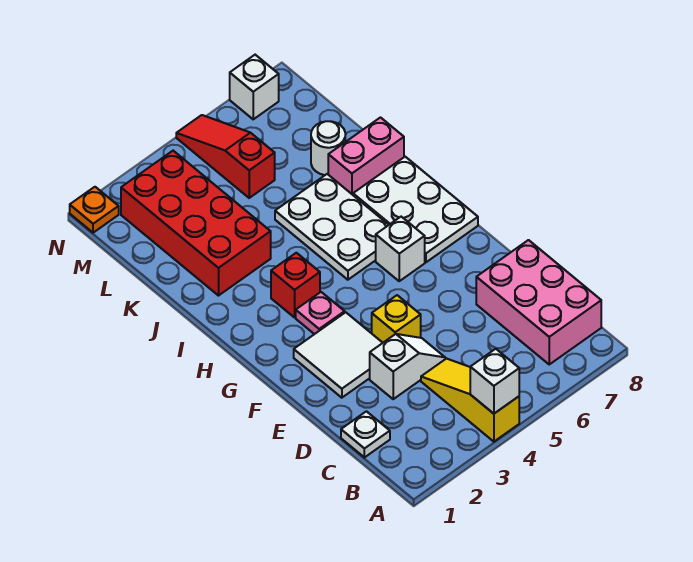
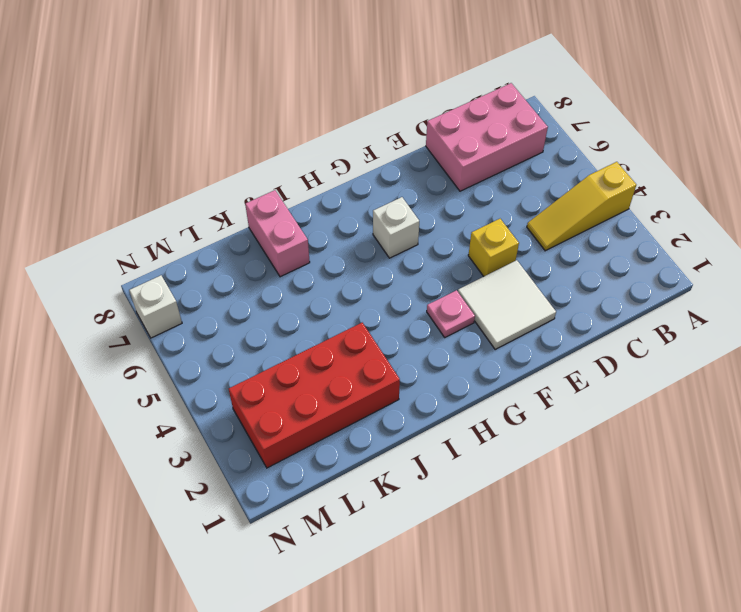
none -> white 1x1 plate [341,411,390,457]
none -> white 1x2 slope [370,334,445,399]
none -> white 2x3 plate [353,157,478,262]

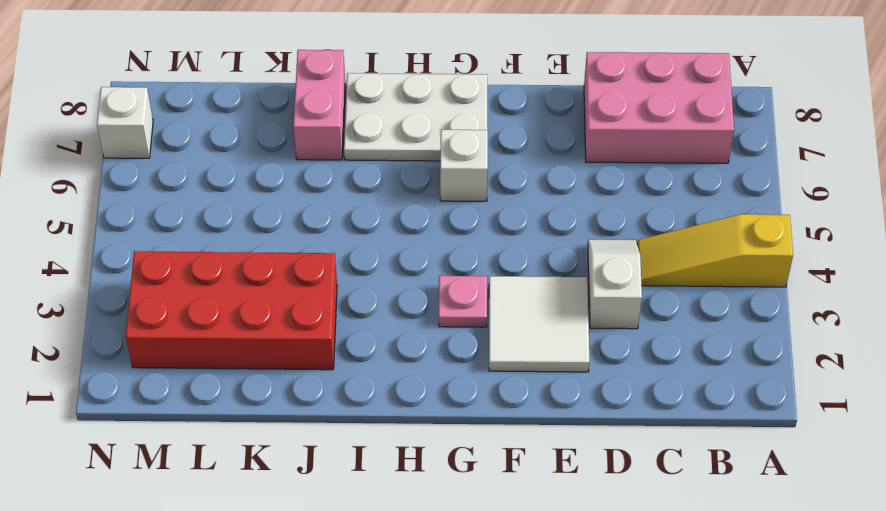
none -> white 1x1 plate [341,411,390,457]
none -> yellow 1x1 brick [372,295,421,343]
none -> red 1x1 brick [271,253,320,317]

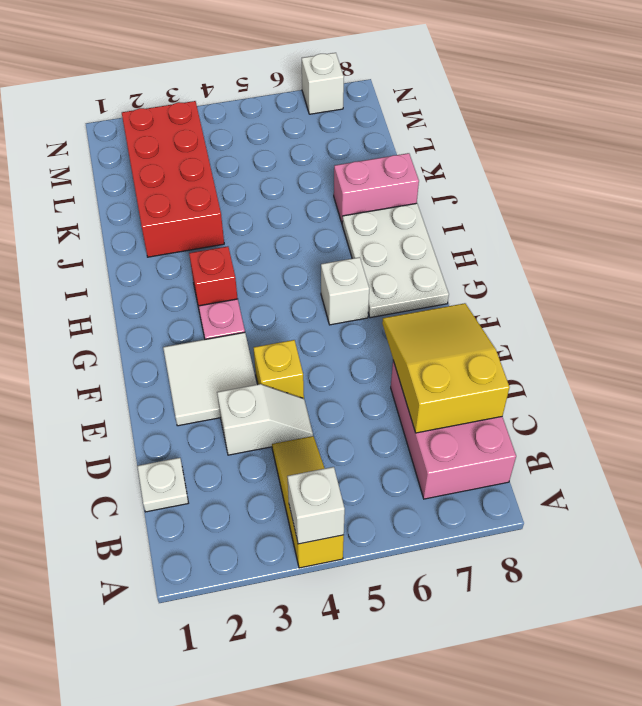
yellow 2x3 slope [382,303,510,433] -> none
none -> white 2x3 plate [275,174,388,280]
none -> white 1x1 round brick [311,121,345,175]
none -> red 1x3 slope [176,115,275,198]

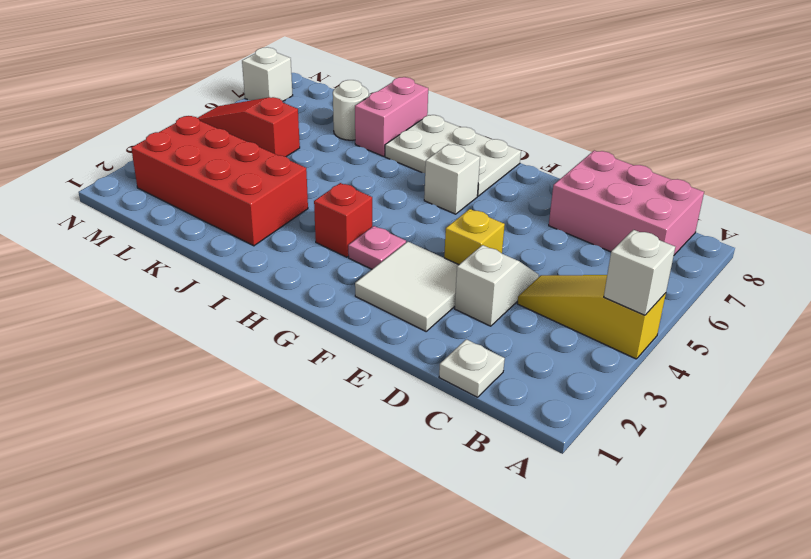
none -> white 2x3 plate [275,174,388,280]
none -> orange 1x1 plate [70,187,119,233]

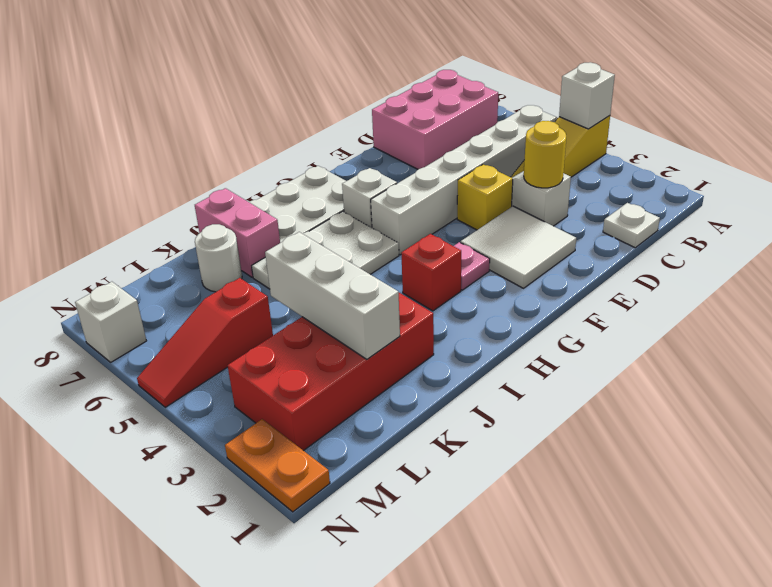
white 1x6 brick [371,105,556,255] -> none
yellow 1x1 round brick [524,121,566,188] -> none
white 1x3 brick [265,232,400,359] -> none
orange 1x2 plate [225,419,330,512] -> orange 1x1 plate [70,187,119,233]

